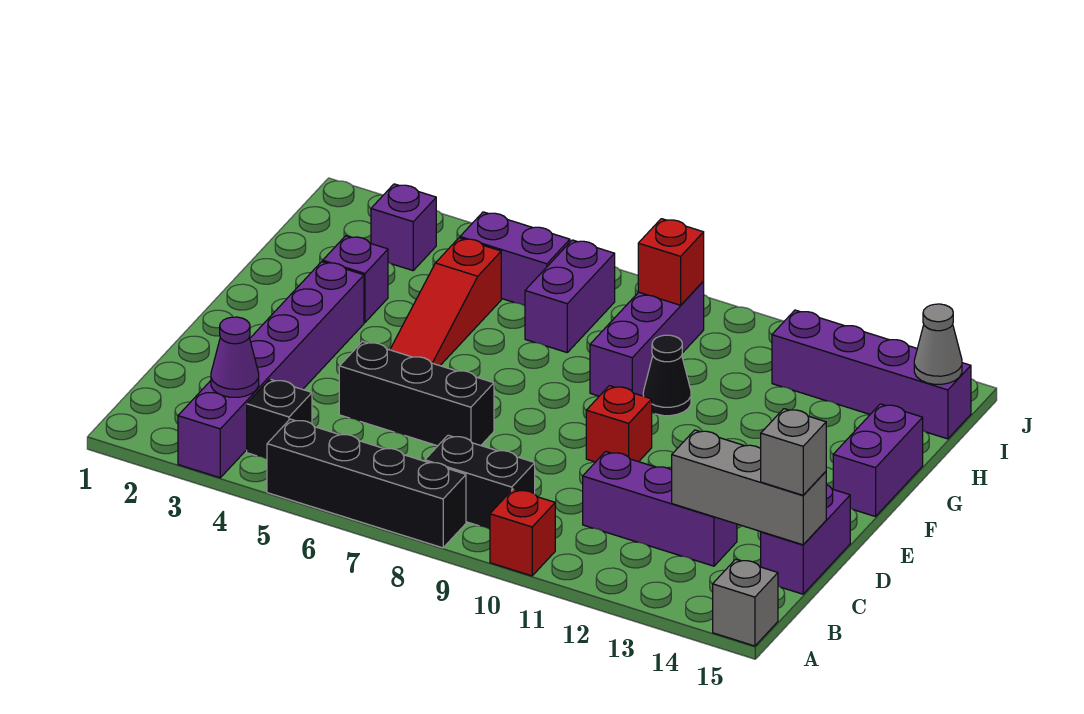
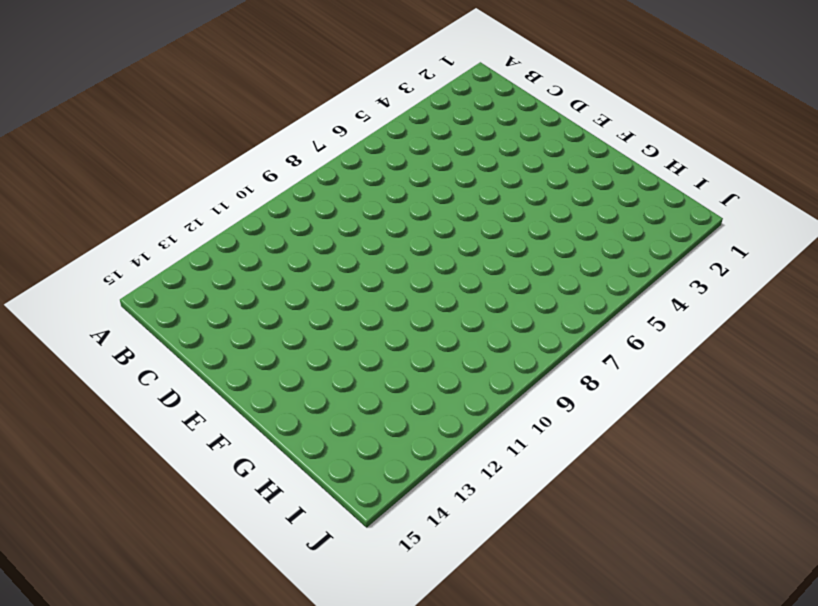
none -> purple 1x6 brick [178,262,364,478]
none -> black 1x4 brick [267,419,466,548]
none -> red 1x1 brick [490,489,555,576]

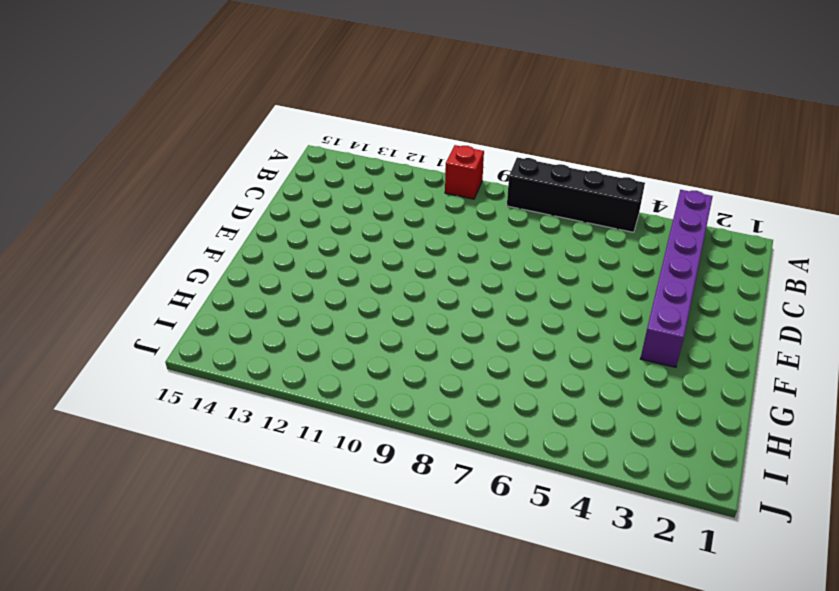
none -> grey 1x1 brick [713,559,778,646]
none -> black 1x1 brick [247,379,312,459]
none -> black 1x2 brick [425,435,535,529]

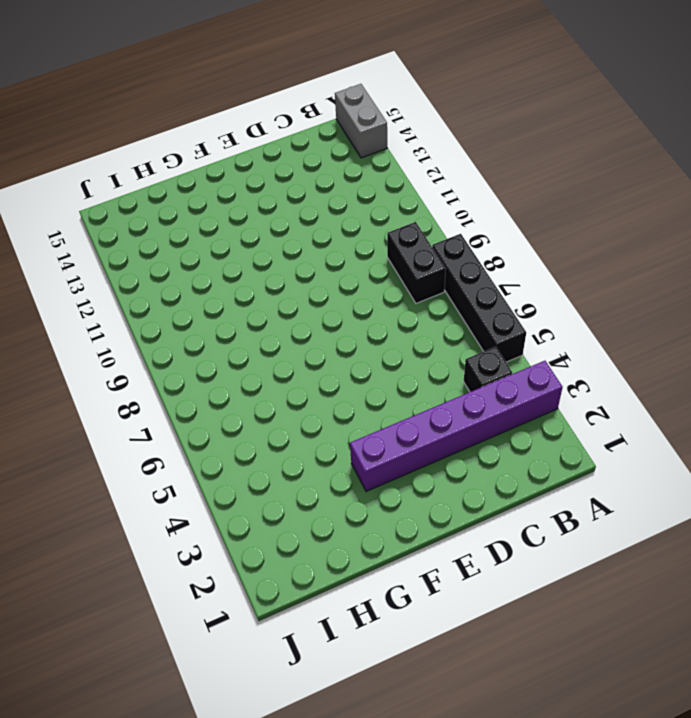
grey 1x2 brick [335,84,387,158] -> grey 1x1 brick [713,559,778,646]
none -> red 1x1 brick [490,489,555,576]
none -> purple 1x3 brick [583,451,737,566]
none -> purple 1x2 brick [761,485,850,594]

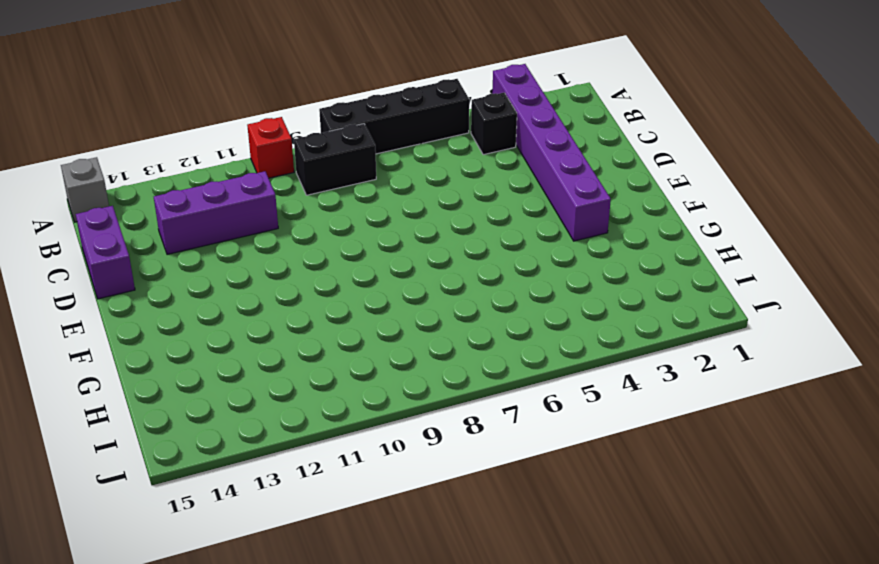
none -> black 1x3 brick [339,341,494,446]
none -> red 1x1 brick [586,386,652,462]
none -> red 1x3 slope [390,238,501,366]

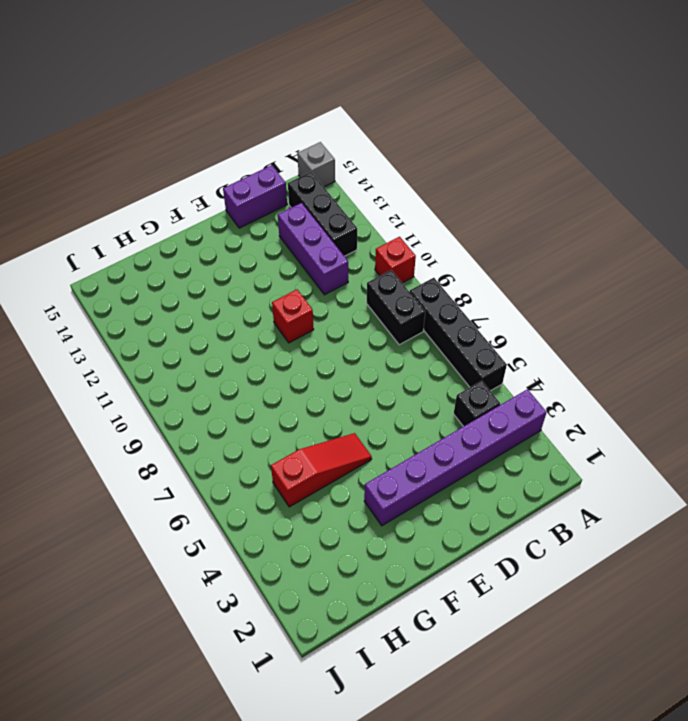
black 1x3 brick [288,172,357,256] -> black 1x3 brick moved to [339,341,494,446]
none -> purple 1x2 brick [833,404,923,517]
none -> purple 1x1 brick [323,236,388,322]
none -> purple 1x3 brick [590,282,704,396]

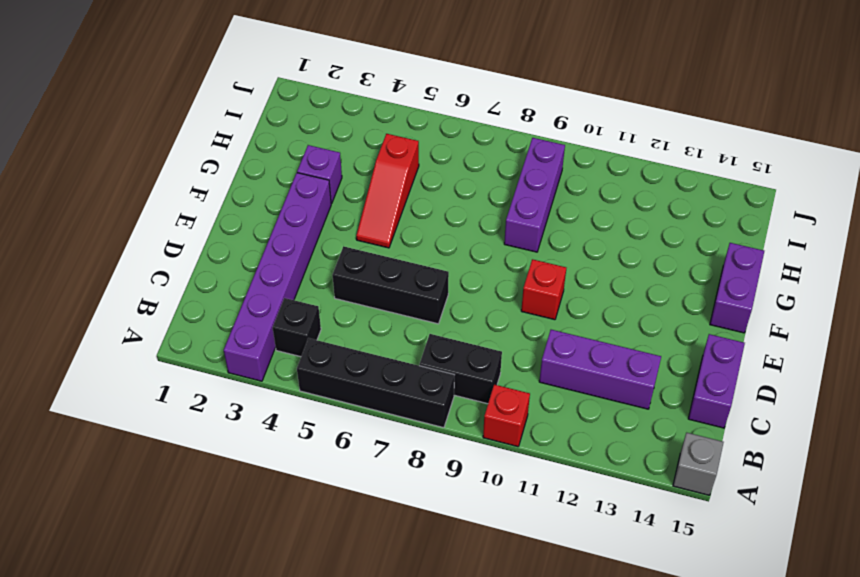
none -> black 1x1 cone [643,335,691,416]
none -> purple 1x2 brick [525,240,615,352]
none -> purple 1x1 brick [371,184,436,271]

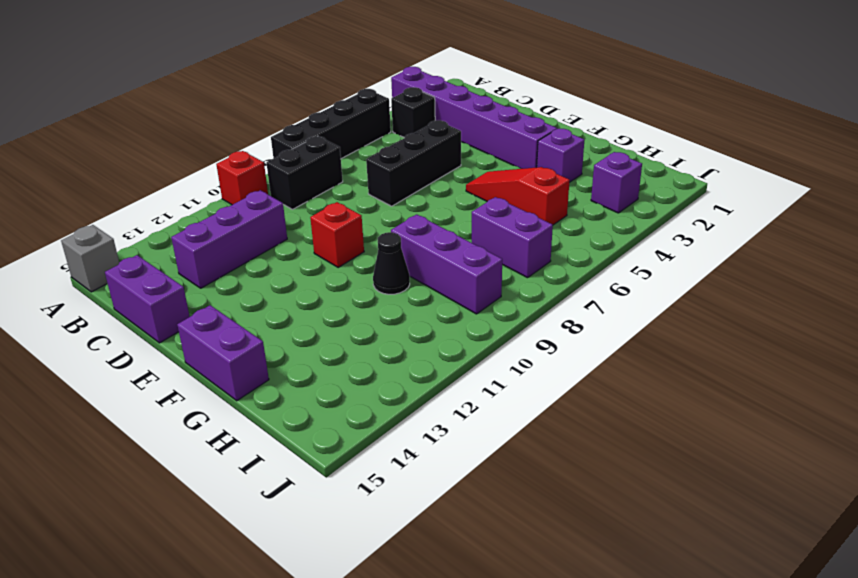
none -> purple 1x2 brick [460,212,570,306]
none -> purple 1x4 brick [772,310,971,439]
none -> purple 1x1 cone [211,317,259,397]

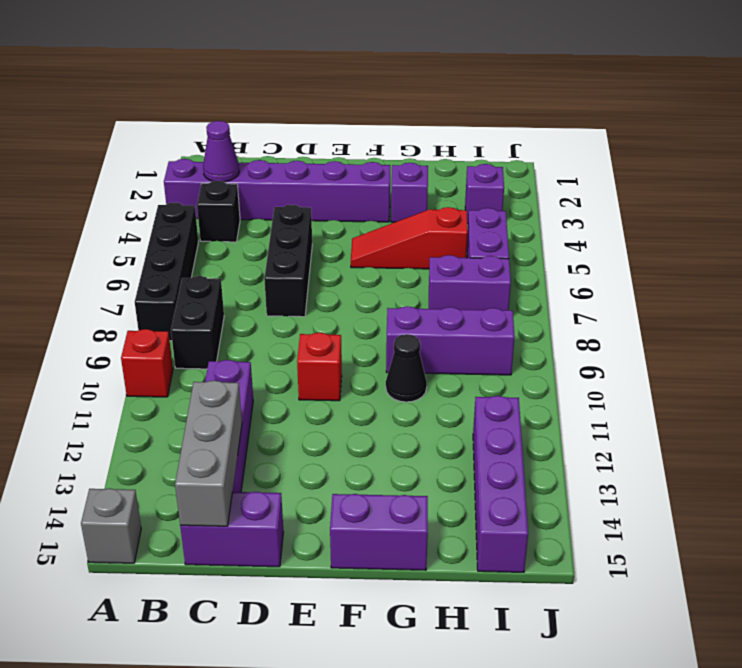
none -> red 1x1 brick [638,219,704,305]
none -> grey 1x1 cone [914,304,962,384]
none -> grey 1x1 brick [761,409,826,495]

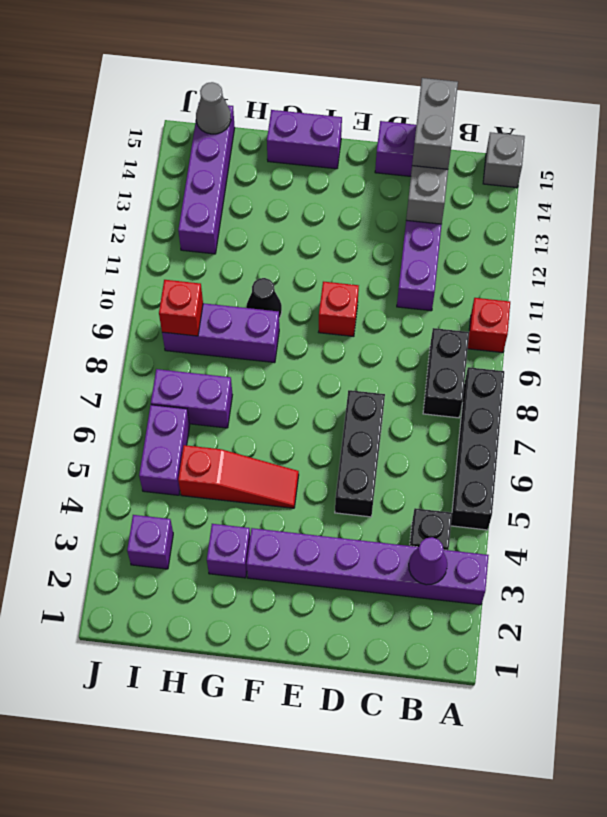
grey 1x2 brick [412,78,458,169] -> grey 1x1 brick [761,409,826,495]

